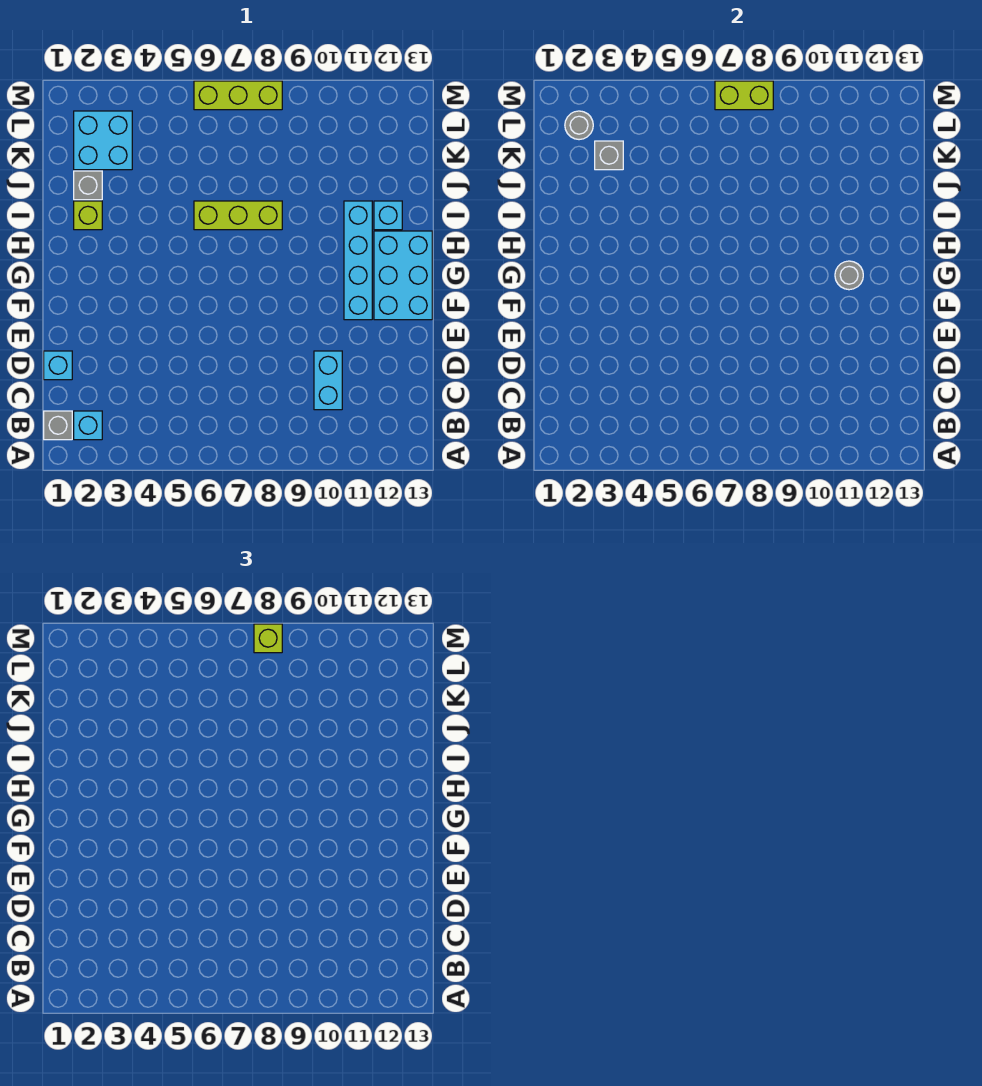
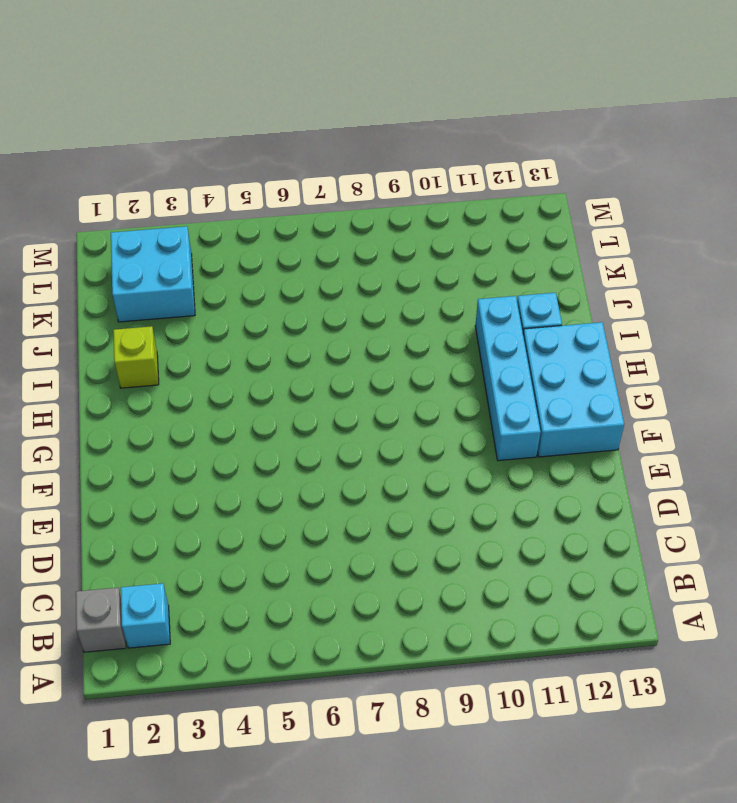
none -> cyan 1x2 brick [314,351,342,410]
none -> cyan 1x1 brick [44,351,72,380]
none -> lime 1x3 brick [194,201,282,230]

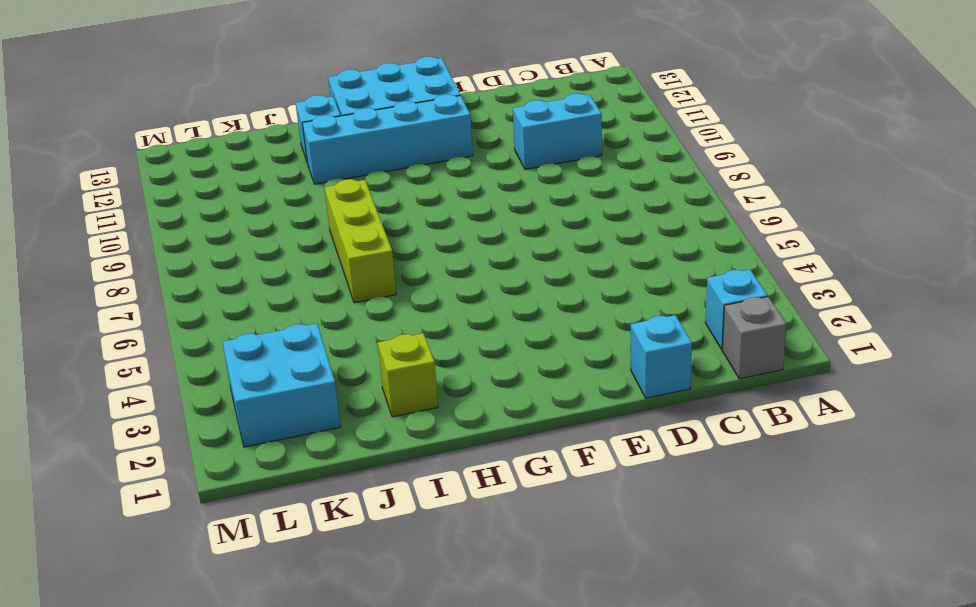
none -> grey 1x1 brick [74,171,102,200]
none -> lime 1x3 brick [194,81,282,110]
none -> grey 1x1 round brick [835,261,863,290]

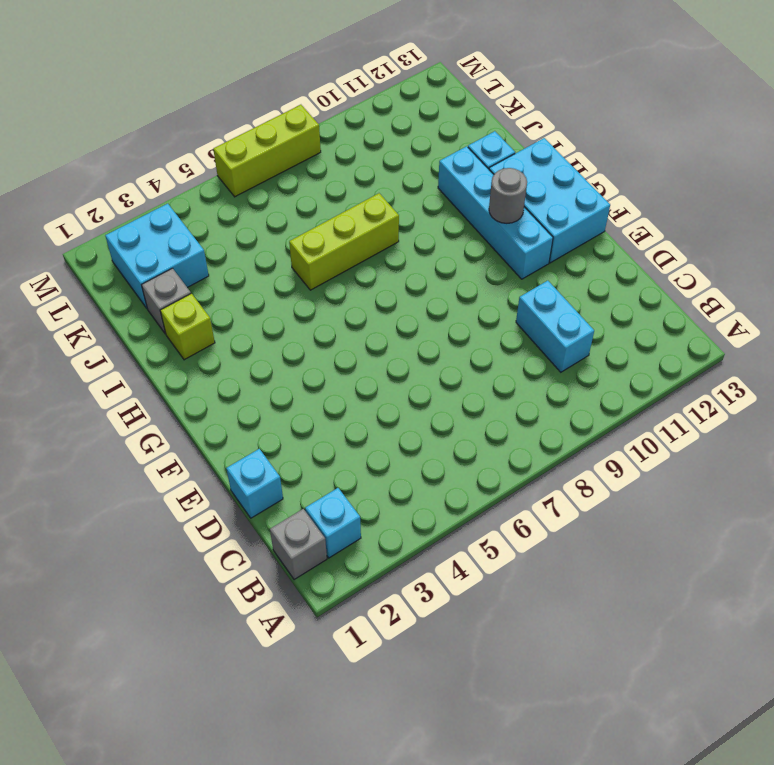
none -> grey 1x1 brick [595,141,623,170]
none -> grey 1x1 round brick [565,111,593,140]
none -> lime 1x2 brick [715,81,773,110]

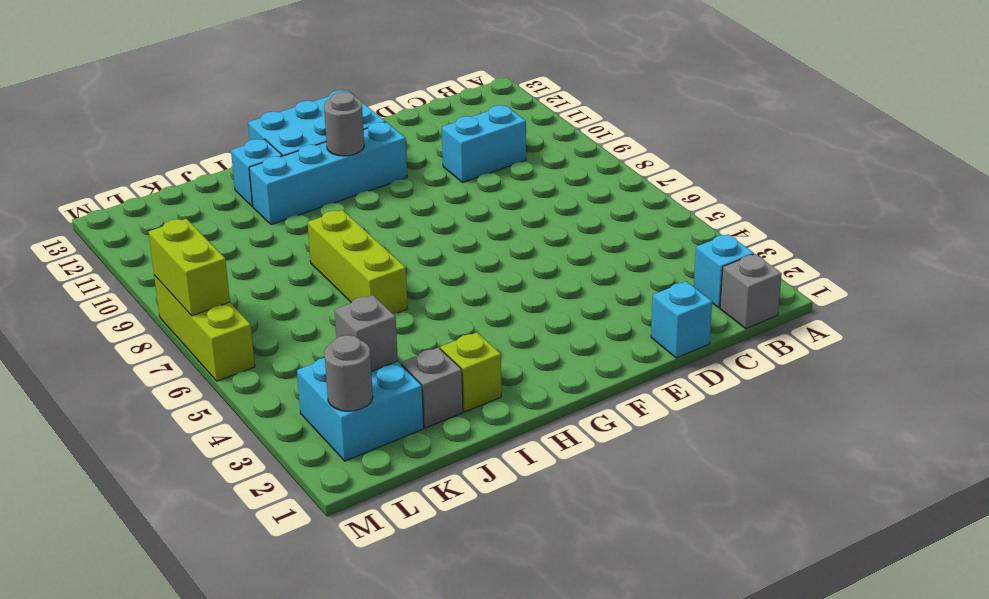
none -> lime 1x1 brick [254,624,282,653]

